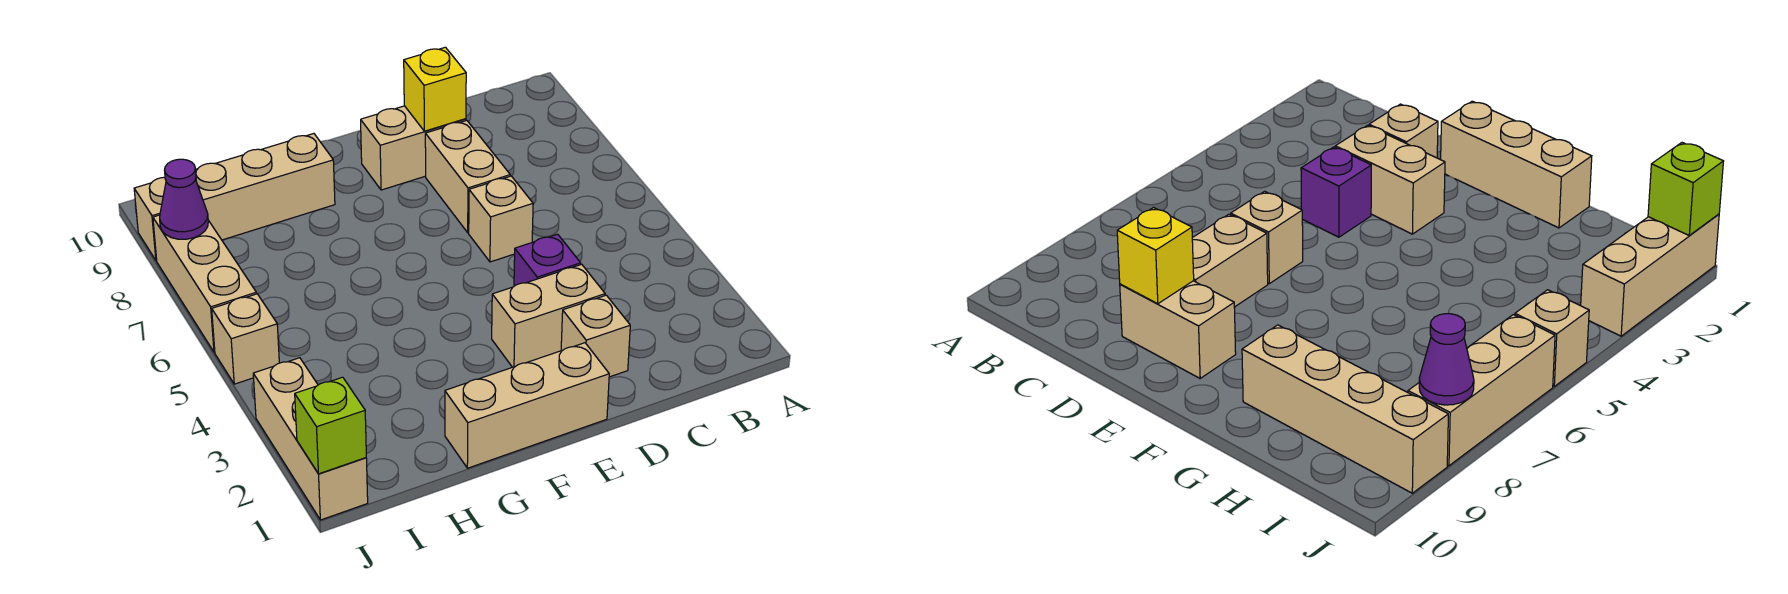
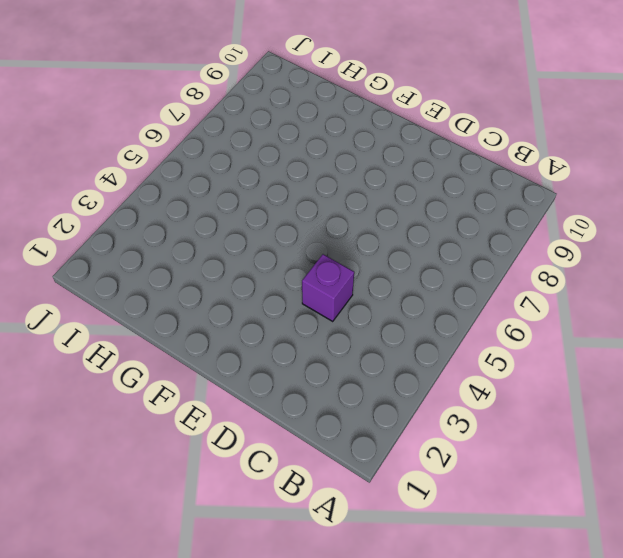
none -> tan 1x1 brick [561,295,630,377]
none -> tan 1x2 brick [492,264,605,367]
none -> tan 1x1 brick [469,176,533,262]

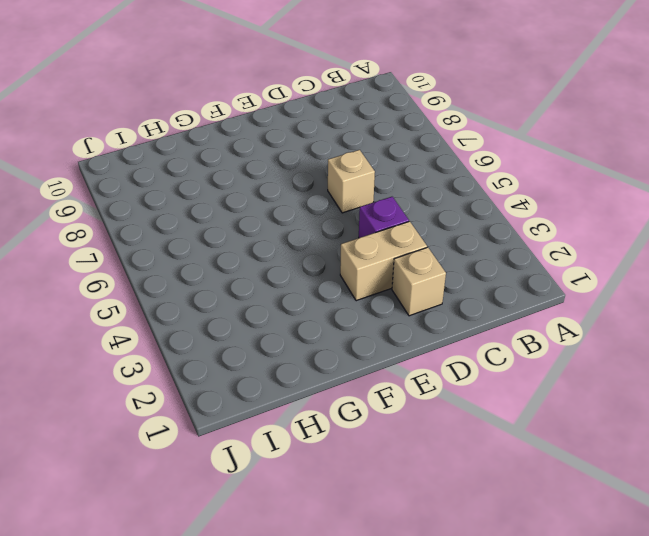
none -> tan 1x2 brick [425,120,510,233]
none -> tan 1x2 brick [360,106,466,190]
none -> tan 1x3 brick [445,343,609,468]

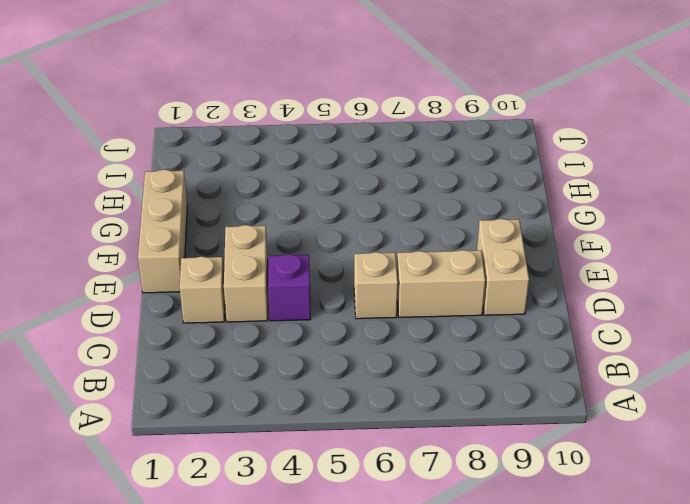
none -> tan 1x4 brick [134,134,335,261]
none -> tan 1x3 brick [253,358,368,520]
none -> tan 1x1 brick [212,294,279,384]

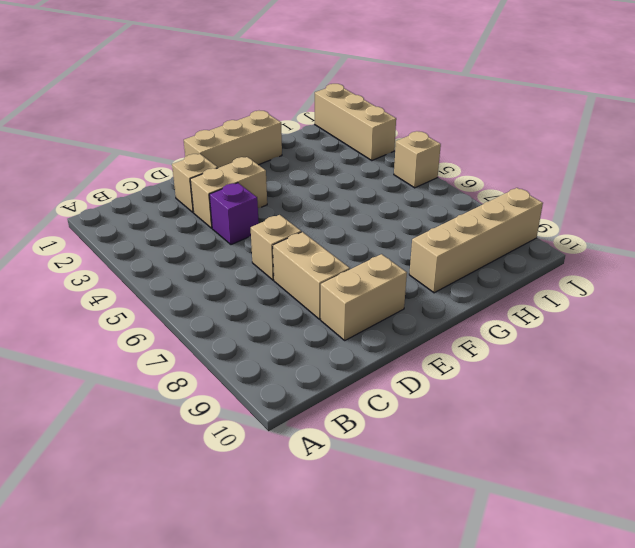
none -> tan 1x3 brick [153,215,256,352]
none -> yellow 1x1 brick [404,47,466,131]
none -> lime 1x1 brick [295,377,366,474]

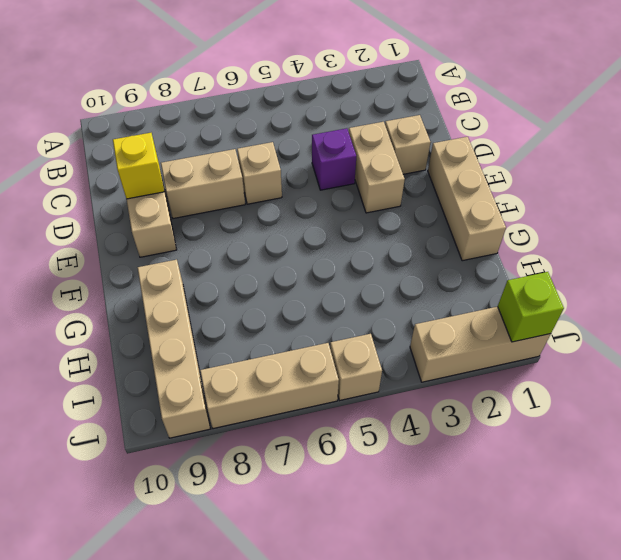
none -> purple 1x1 cone [160,159,208,239]

